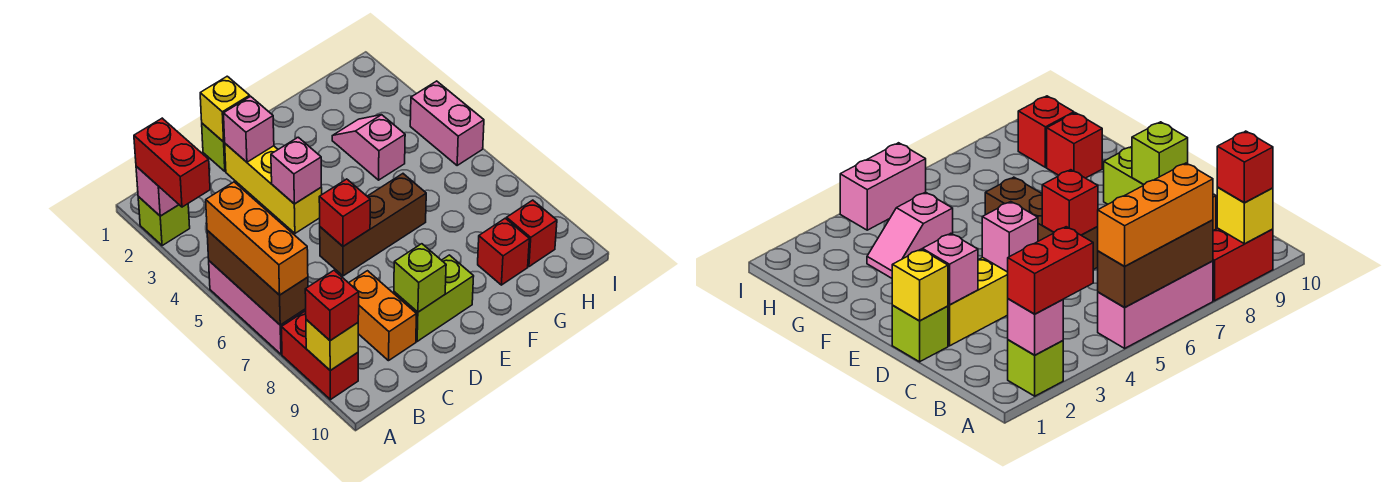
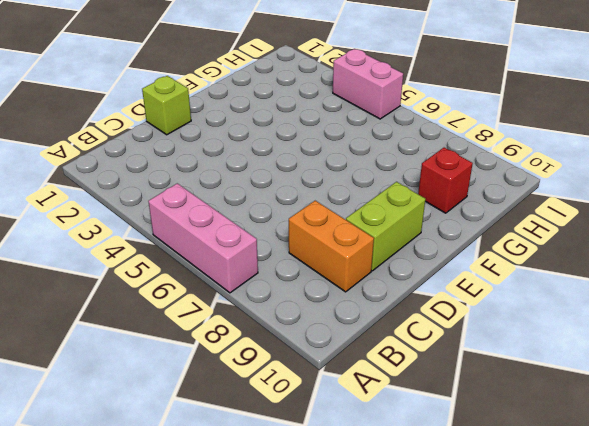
none -> lime 1x1 brick [138,197,190,246]
none -> red 1x2 brick [281,311,358,400]
none -> yellow 1x3 brick [225,144,322,233]

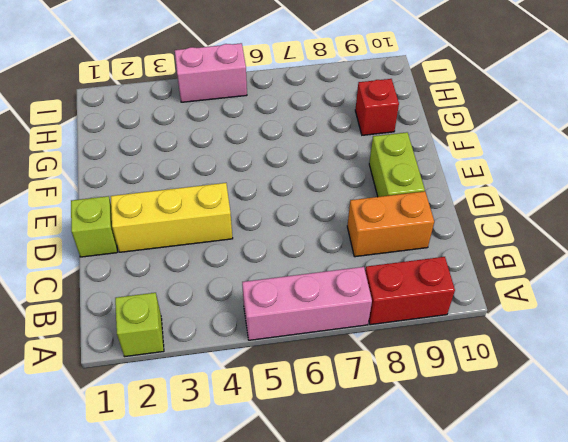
none -> brown 1x3 brick [320,174,426,276]
none -> pink 1x2 slope [332,115,405,180]
none -> red 1x1 brick [507,200,557,267]

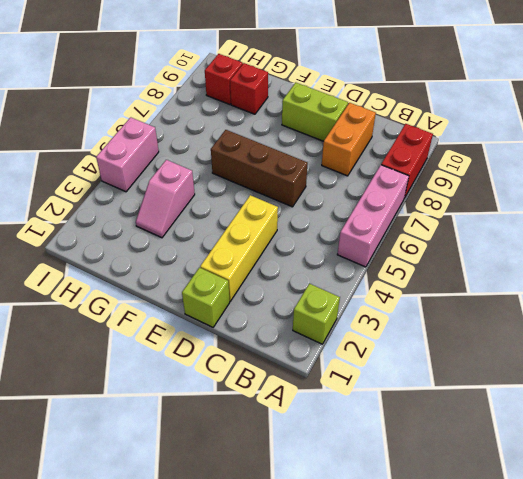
none -> pink 1x1 brick [136,166,179,216]
none -> brown 1x3 brick [207,231,308,325]
none -> yellow 1x1 brick [306,320,358,370]

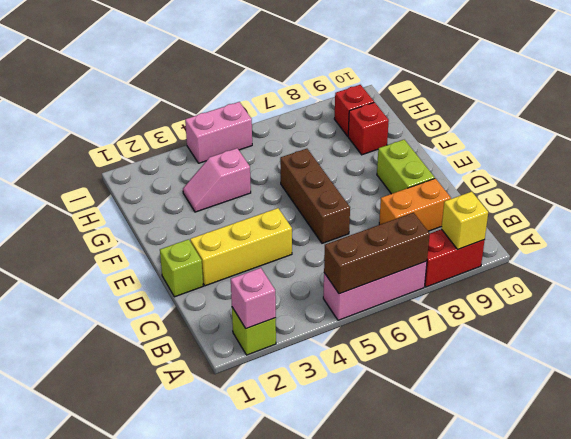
none -> yellow 1x1 brick [200,76,250,142]
none -> pink 1x1 brick [224,96,274,162]
none -> pink 1x1 brick [271,137,321,204]

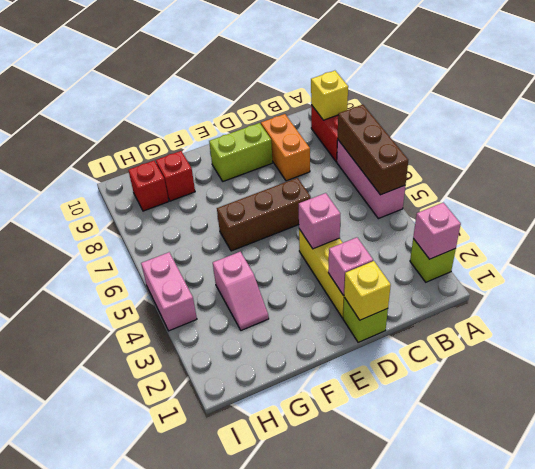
none -> red 1x1 brick [319,179,370,246]
none -> lime 1x1 brick [394,244,446,312]
none -> red 1x2 brick [134,118,210,207]

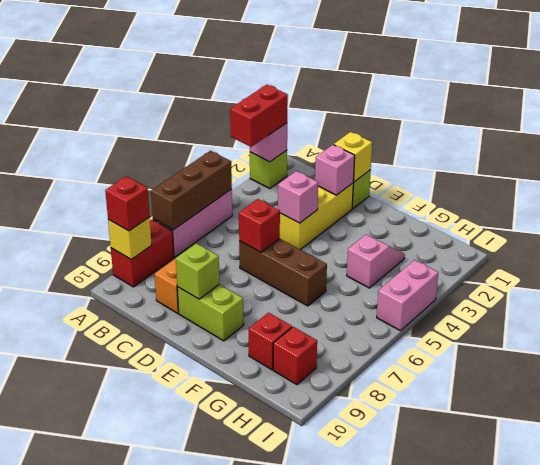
none -> orange 1x3 brick [206,182,308,295]

